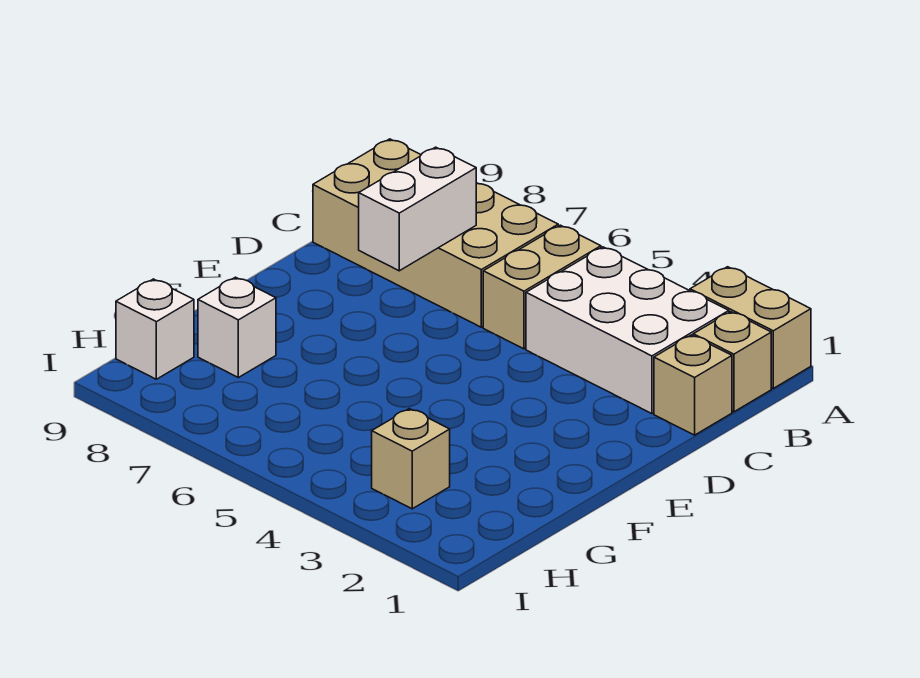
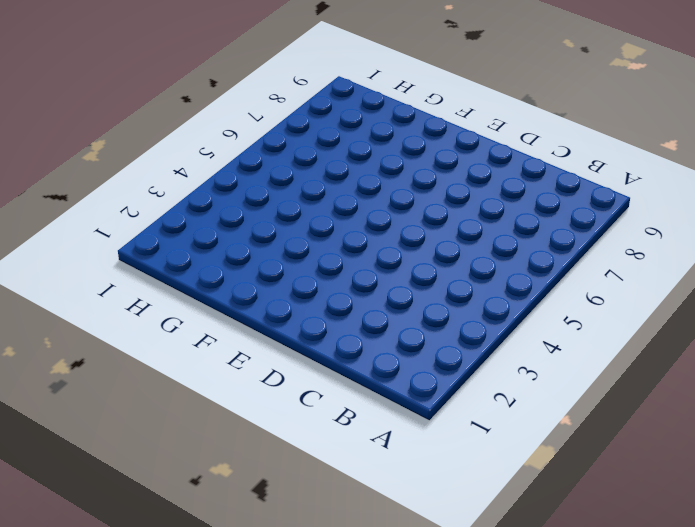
none -> tan 1x2 brick [690,267,811,388]
none -> tan 1x1 brick [693,312,771,412]

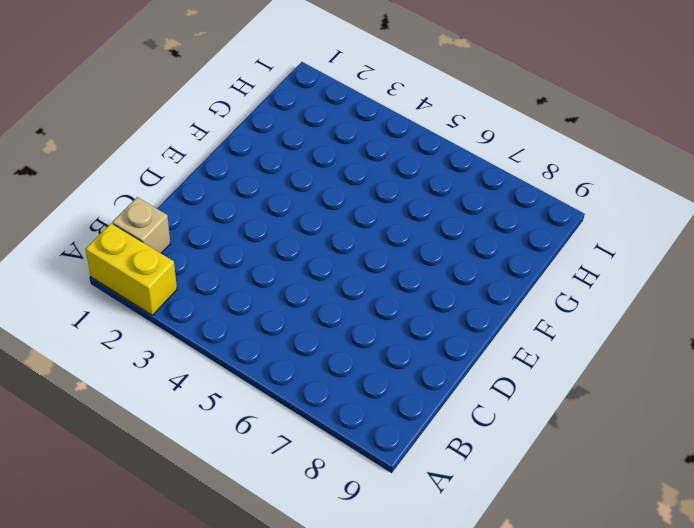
yellow 1x2 brick [86,223,177,315] -> tan 1x2 brick [690,267,811,388]
none -> white 2x3 brick [526,247,729,414]
none -> tan 1x2 brick [483,225,601,349]

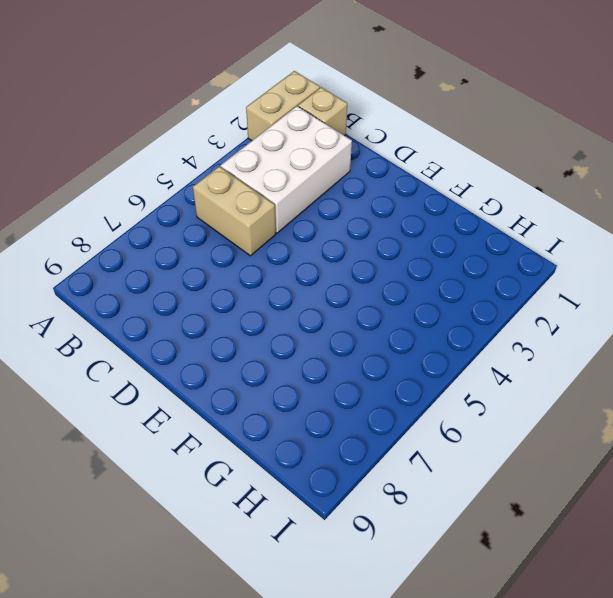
none -> tan 2x4 brick [313,139,558,327]
none -> tan 1x1 brick [654,335,732,435]

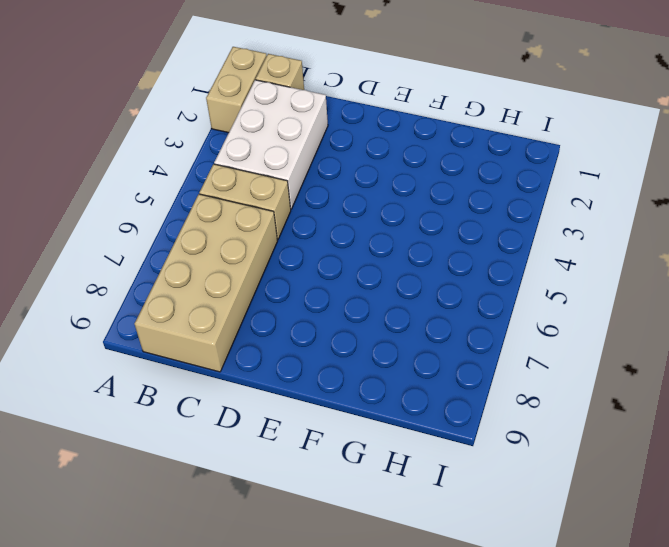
none -> tan 1x1 brick [654,335,732,435]
none -> white 1x1 brick [198,277,276,378]

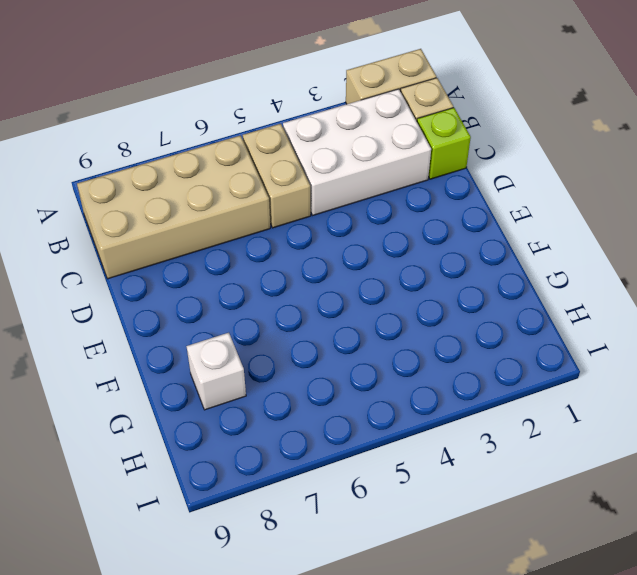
lime 1x1 brick [417,108,471,179] -> tan 1x1 brick [654,335,732,435]
none -> tan 1x1 brick [372,409,450,509]
none -> white 1x1 brick [116,279,194,379]

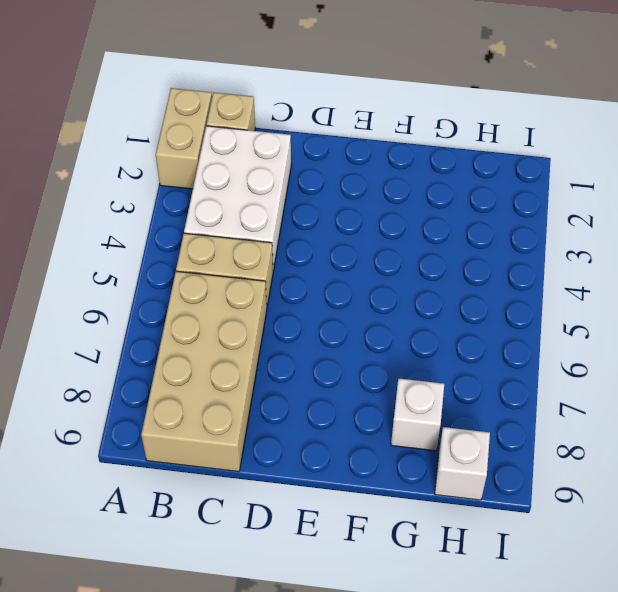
none -> tan 1x1 brick [654,335,732,435]
none -> tan 1x1 brick [372,409,450,509]

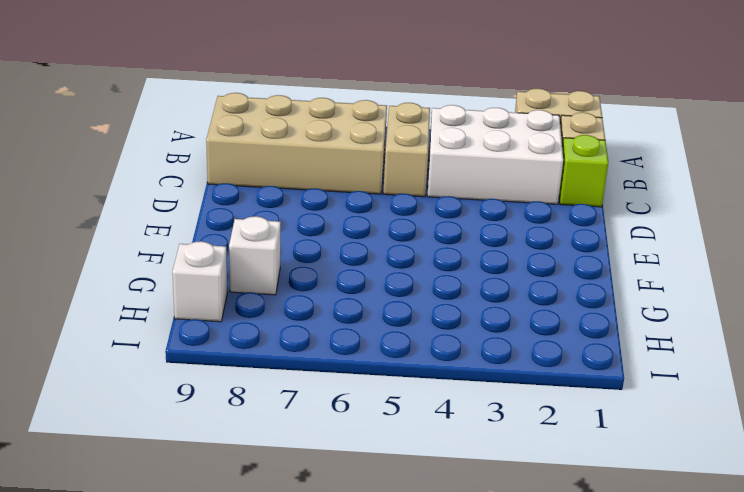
lime 1x1 brick [559,135,608,207] -> tan 1x1 brick [654,335,732,435]
none -> tan 1x1 brick [372,409,450,509]
none -> white 1x2 brick [359,147,476,271]

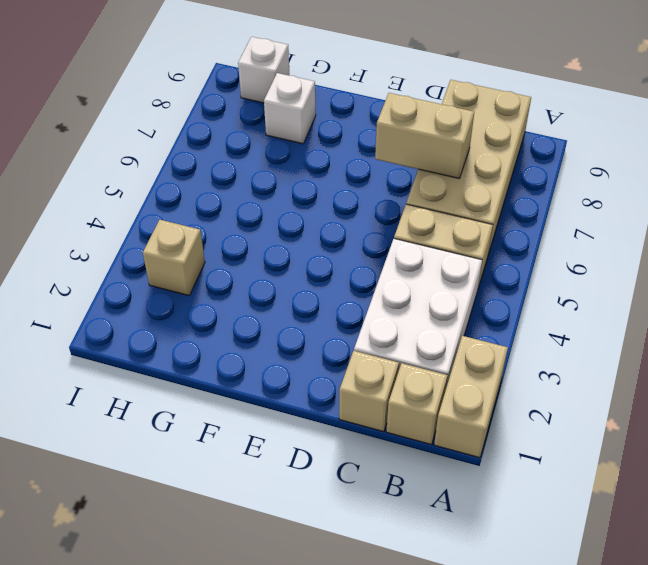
tan 1x2 brick [375,93,474,179] -> white 1x2 brick [359,147,476,271]

